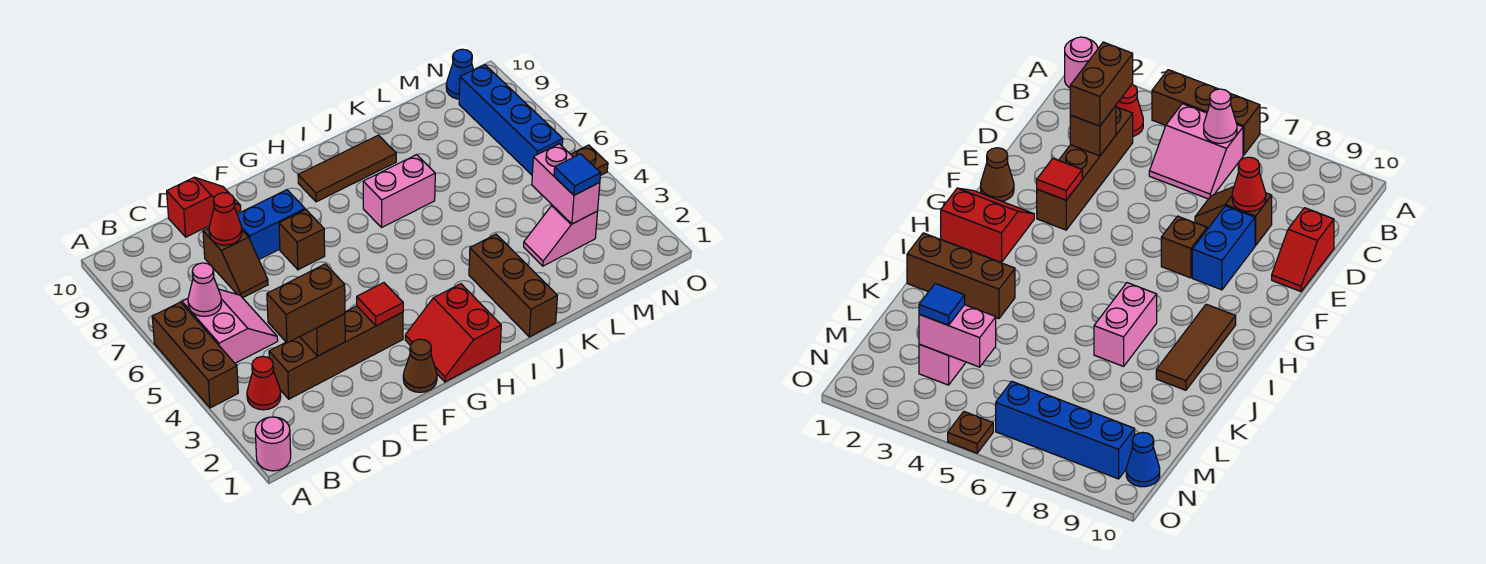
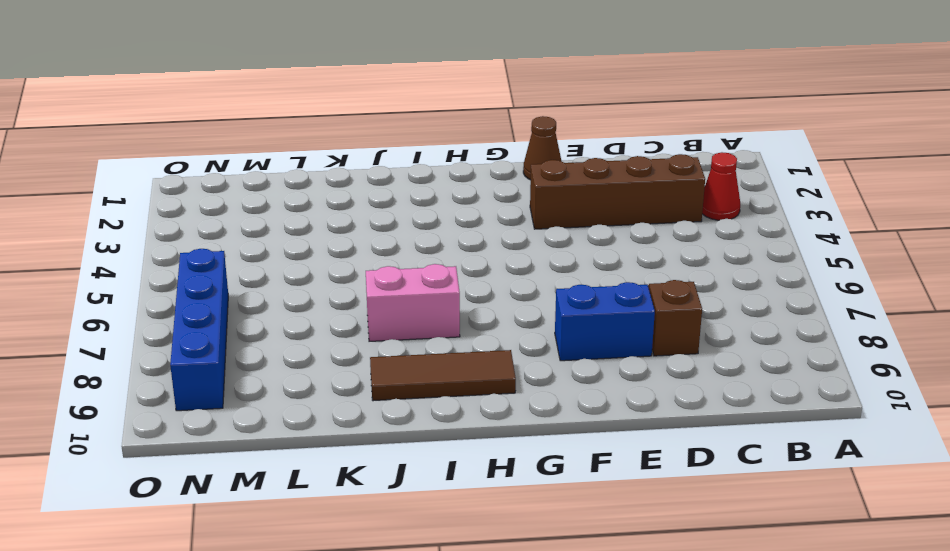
none -> pink 1x1 round brick [255,417,291,471]
none -> brown 1x3 brick [152,302,238,408]
none -> pink 2x2 slope [182,289,278,363]

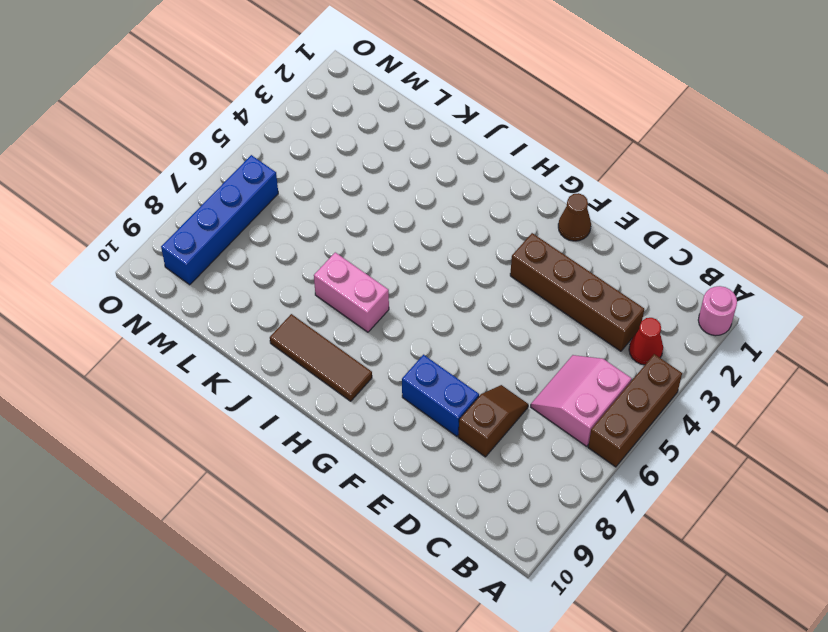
none -> red 1x2 slope [167,177,241,237]
none -> brown 1x1 brick [279,210,325,270]
none -> red 2x2 slope [405,284,501,382]

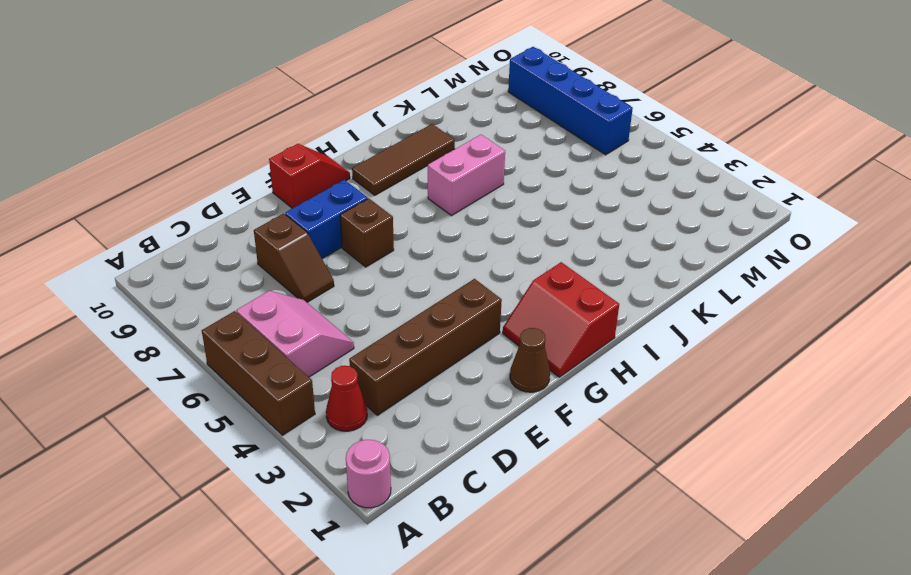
red 1x2 slope [269,144,350,208] -> red 1x2 slope moved to [167,177,241,237]
none -> brown 1x3 brick [469,234,557,337]
none -> pink 1x2 slope [524,205,598,266]
none -> blue 1x1 cone [446,49,473,99]

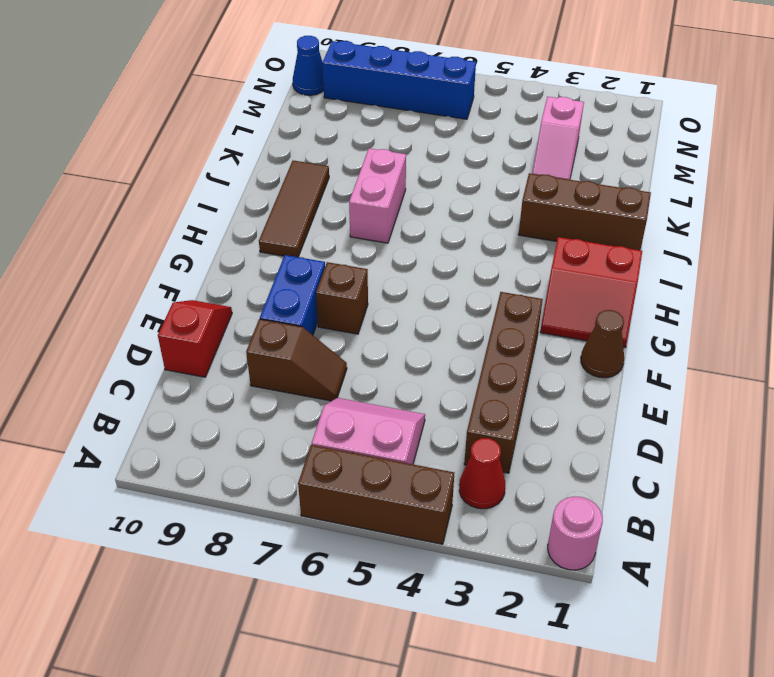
none -> brown 1x1 plate [571,145,608,176]
none -> pink 1x1 cone [188,263,222,316]
none -> brown 1x1 brick [300,314,345,356]

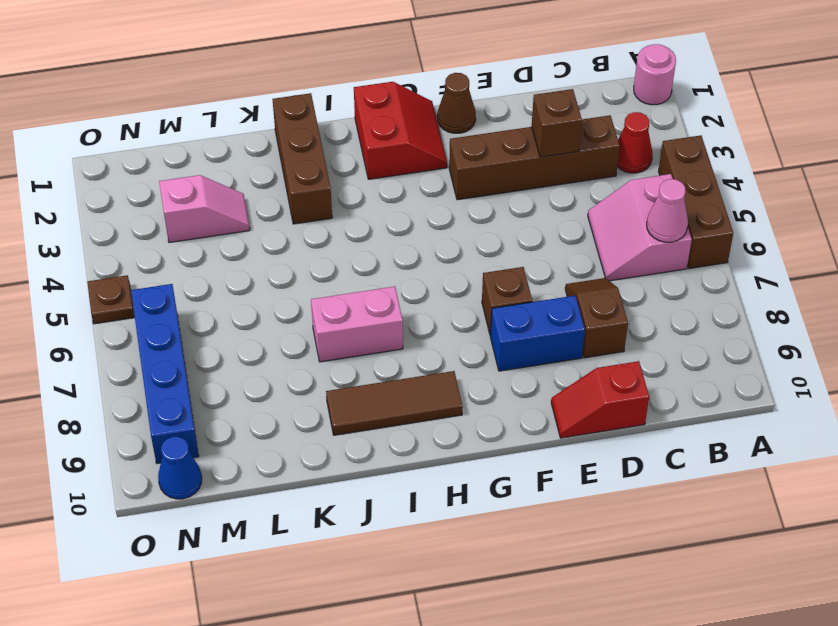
none -> red 1x1 cone [209,193,242,245]
none -> red 1x1 tile [357,283,403,326]
none -> pink 1x2 brick [532,144,600,224]

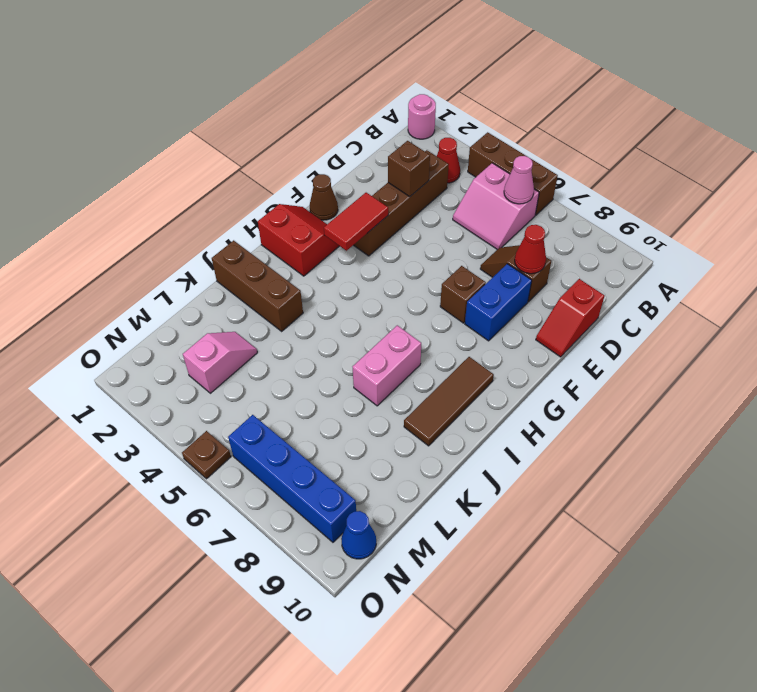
red 1x2 tile [324,193,388,251] -> red 1x1 tile [357,283,403,326]
none -> pink 1x2 brick [532,144,600,224]
none -> brown 1x2 brick [267,264,345,343]
none -> blue 1x1 tile [554,154,601,195]

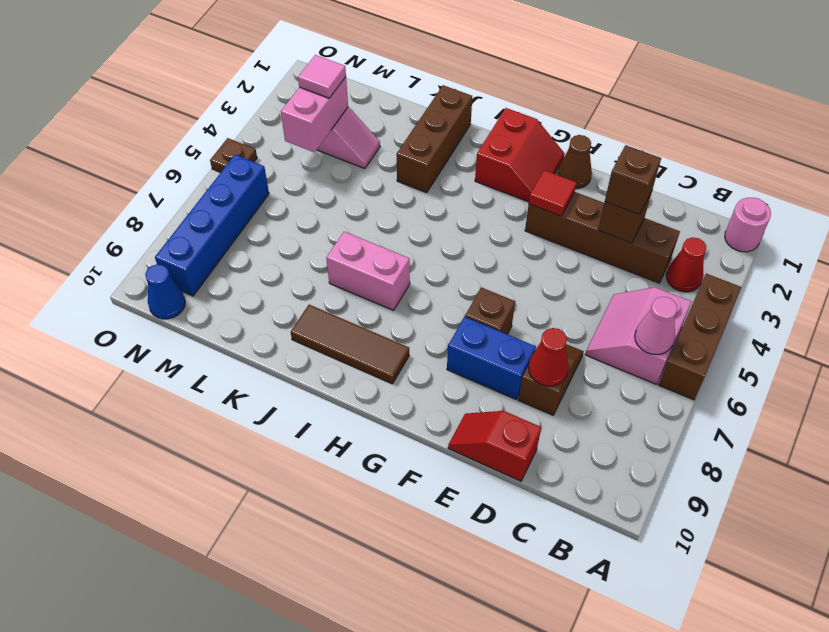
brown 1x1 brick [605,145,661,215] -> brown 1x2 brick [267,264,345,343]
pink 1x1 tile [298,55,346,98] -> blue 1x1 tile [554,154,601,195]

